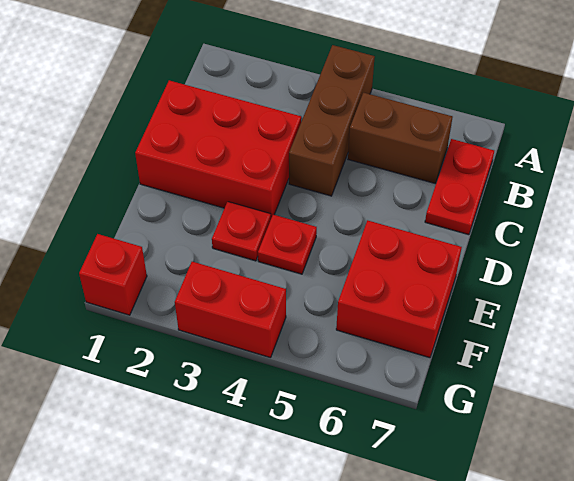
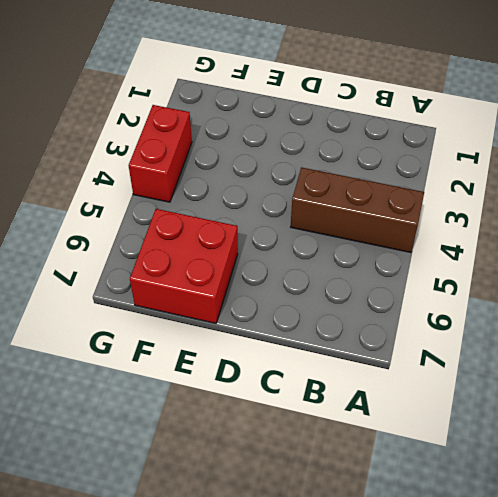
none -> brown 1x2 brick [348,93,452,183]
none -> red 1x2 plate [425,139,494,235]

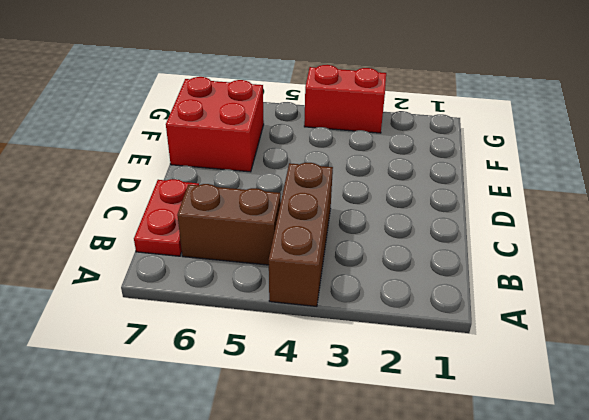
none -> red 2x3 brick [135,80,301,218]
none -> red 1x1 plate [212,202,271,261]

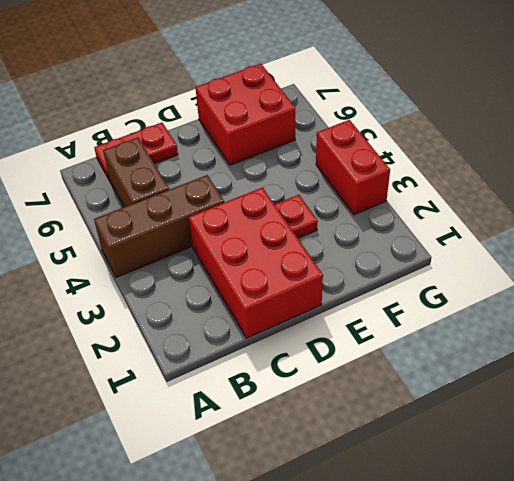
none -> red 1x1 plate [258,215,317,274]
none -> red 1x1 brick [79,234,147,315]

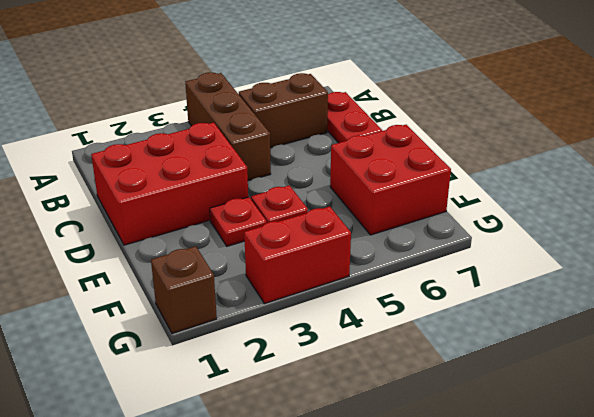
brown 1x1 brick [151,246,217,333] -> red 1x1 brick [79,234,147,315]

